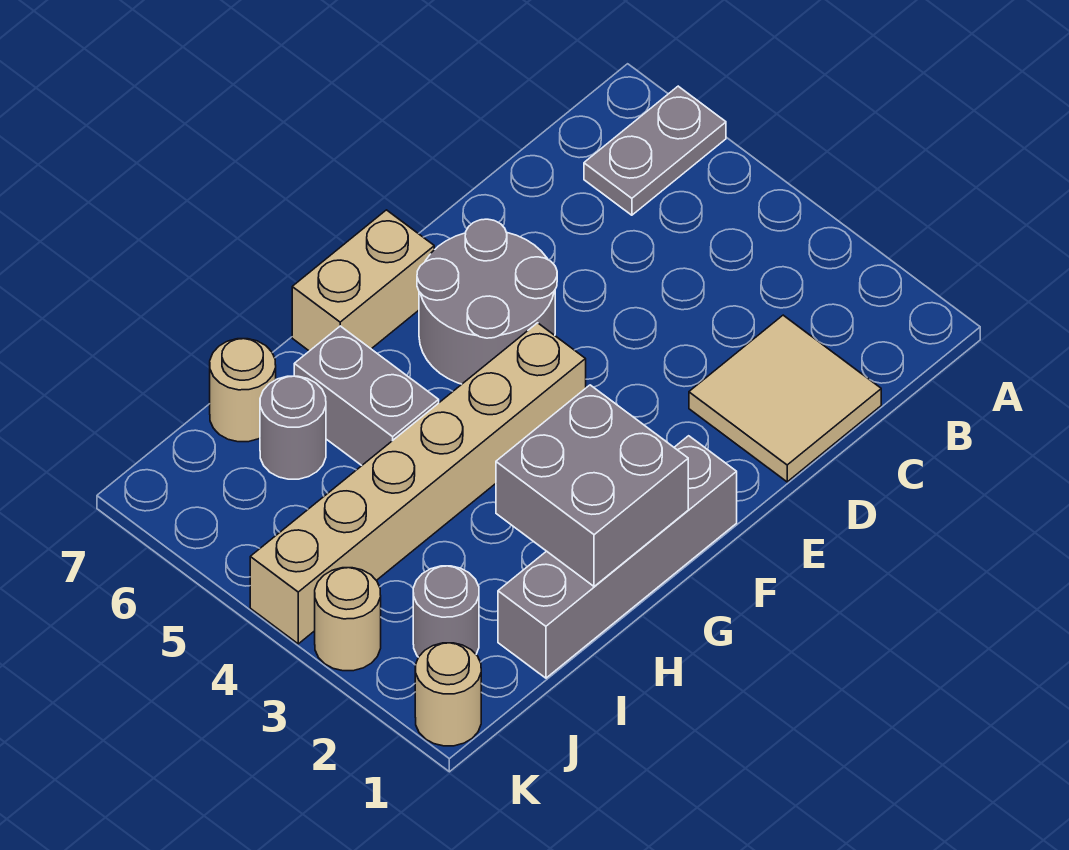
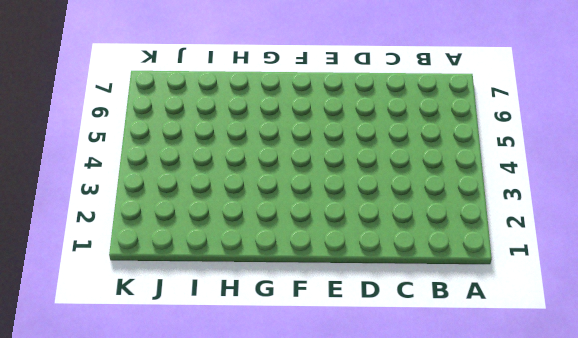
none -> grey 1x2 plate [584,86,726,215]
none -> tan 2x2 tile [689,315,881,482]
none -> grey 2x2 round brick [417,219,557,384]

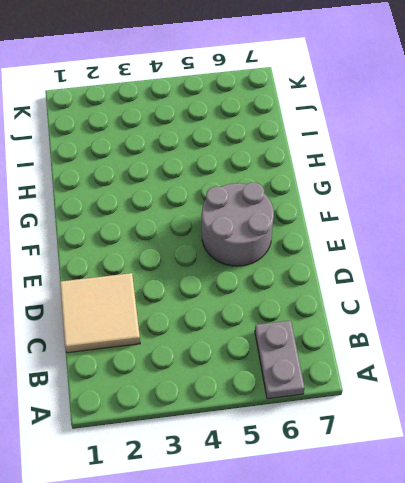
none -> grey 1x4 brick [498,436,737,678]
none -> tan 1x6 brick [250,323,586,644]
none -> tan 1x2 brick [292,210,434,351]

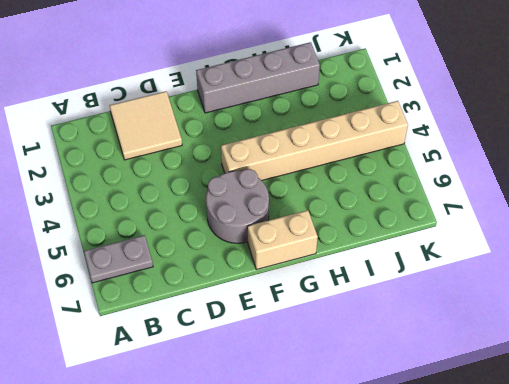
none -> grey 1x2 brick [294,326,439,465]
none -> grey 1x1 round brick [260,376,326,479]
none -> tan 1x1 round brick [210,339,276,442]

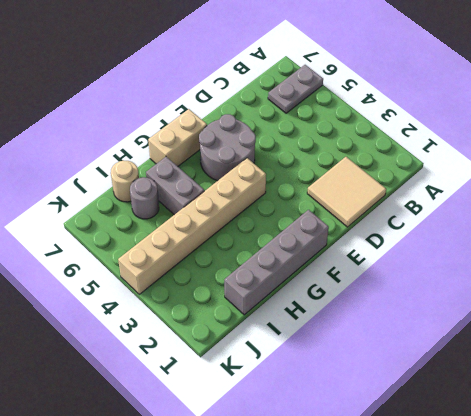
none -> grey 1x1 round brick [413,566,479,657]
none -> tan 1x1 round brick [415,643,481,746]
none -> tan 1x1 round brick [315,568,381,671]

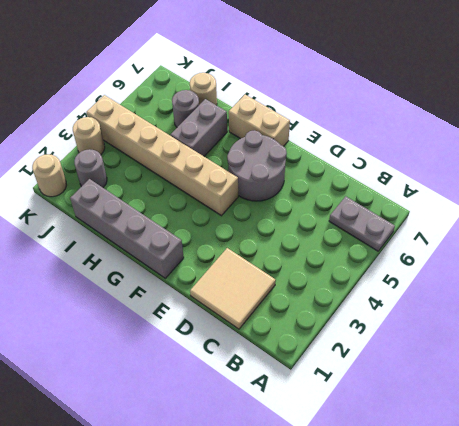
none -> grey 2x2 brick [496,385,688,586]

